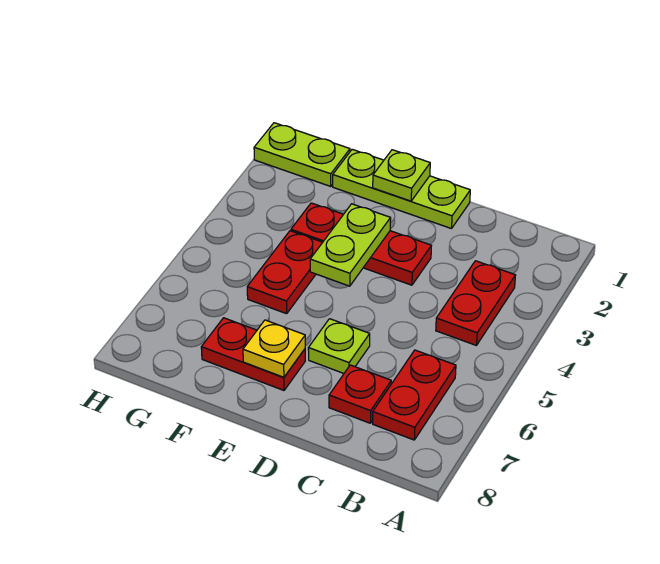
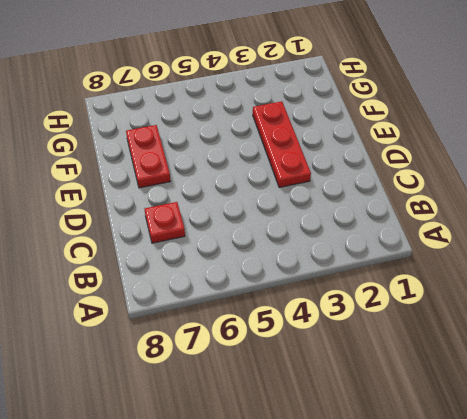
none -> red 1x2 plate [436,261,516,346]
none -> red 1x2 plate [373,350,456,440]
none -> lime 1x3 plate [333,149,470,229]

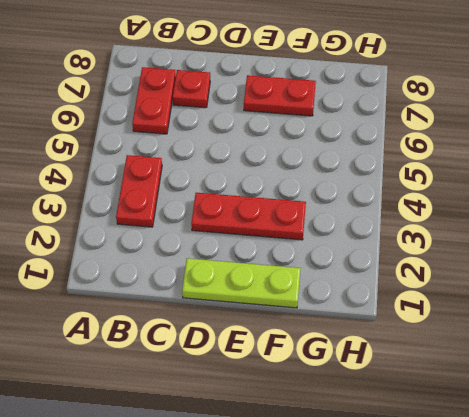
none -> lime 1x1 plate [308,319,370,373]
none -> red 1x2 plate [247,231,323,314]
none -> lime 1x2 plate [254,123,350,186]

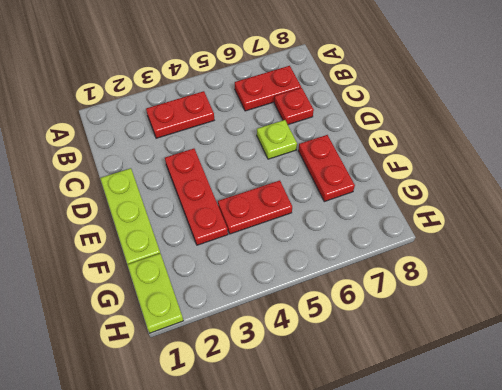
none -> lime 1x1 plate [373,150,430,201]
none -> lime 1x2 plate [310,204,391,286]
none -> yellow 1x1 plate [243,320,305,377]

